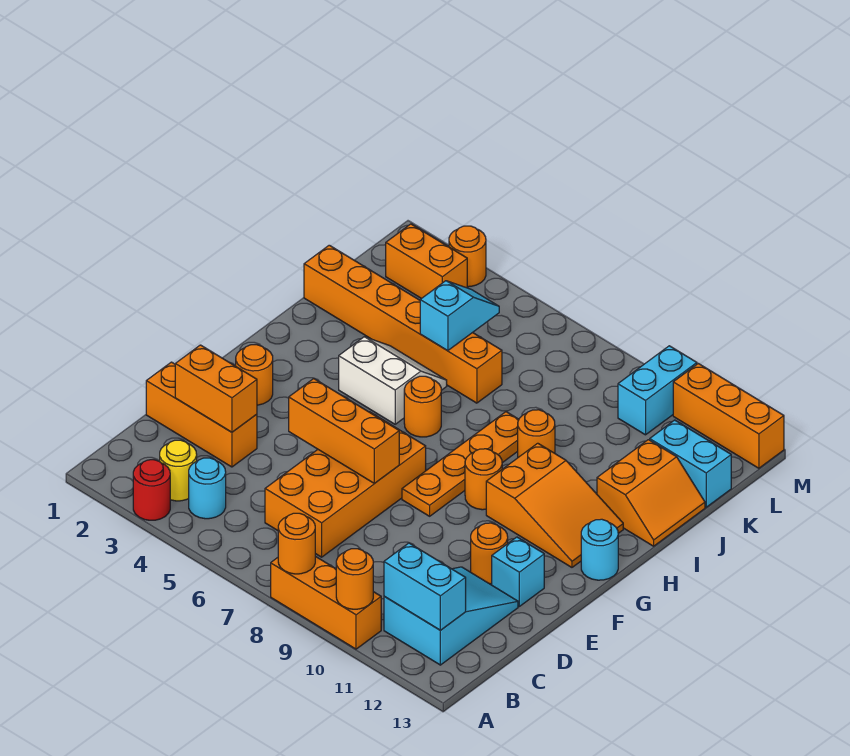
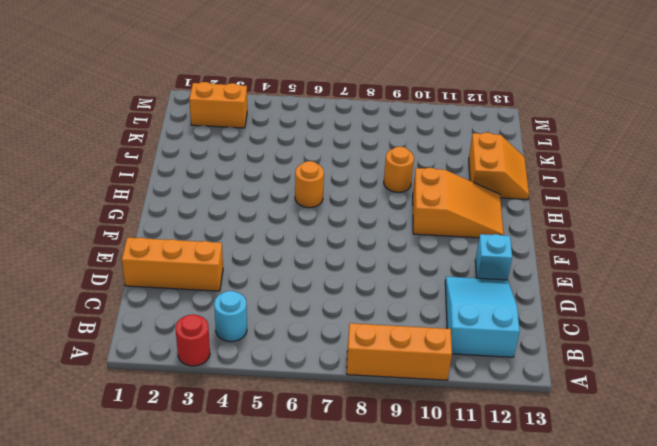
none -> yellow 1x1 round brick [160,440,197,501]
none -> orange 2x4 brick [265,412,426,557]
none -> orange 1x1 round brick [471,523,508,584]
none -> orange 1x1 round brick [236,345,273,405]

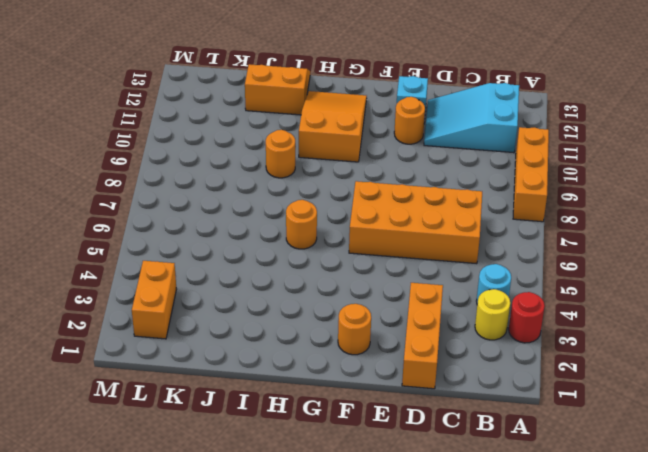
none -> orange 1x4 plate [402,412,519,516]
none -> orange 1x1 round brick [465,449,502,510]
none -> cyan 1x1 round brick [581,519,618,580]
none -> white 2x2 slope [339,337,447,424]

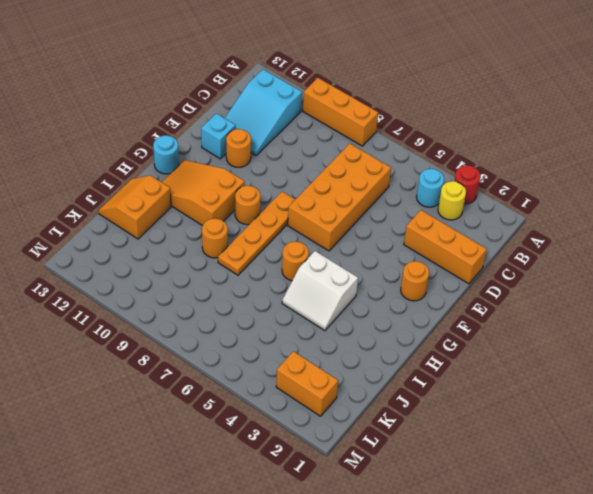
none -> orange 1x6 brick [304,245,502,403]
none -> cyan 1x2 brick [650,420,731,507]
none -> cyan 1x2 brick [618,346,697,435]
none -> orange 1x1 round brick [449,226,486,287]

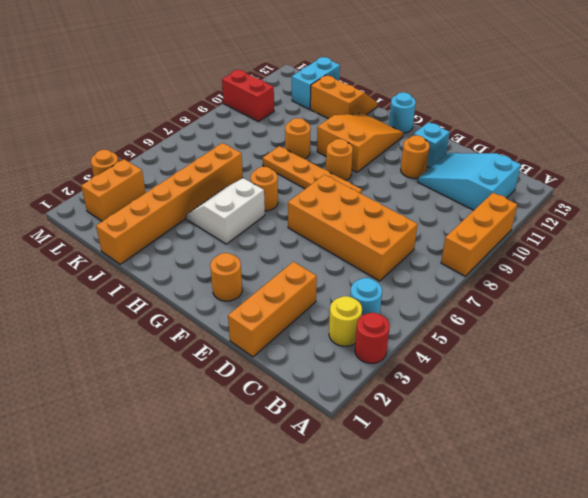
red 1x2 brick [222,70,274,122] -> cyan 1x2 brick [618,346,697,435]
none -> orange 1x3 brick [673,363,784,468]
none -> orange 1x1 round brick [278,513,315,574]
none -> orange 1x1 round brick [336,549,373,609]
none -> cyan 1x2 brick [384,543,466,630]

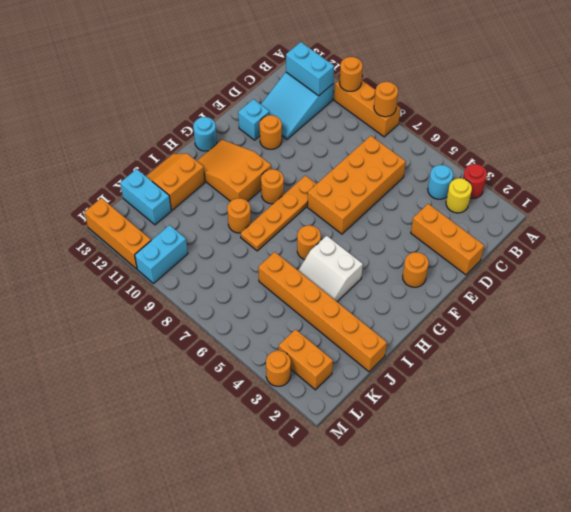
none -> orange 1x2 brick [175,345,257,432]
none -> orange 1x3 brick [289,379,399,483]
none -> cyan 1x2 slope [420,281,499,351]

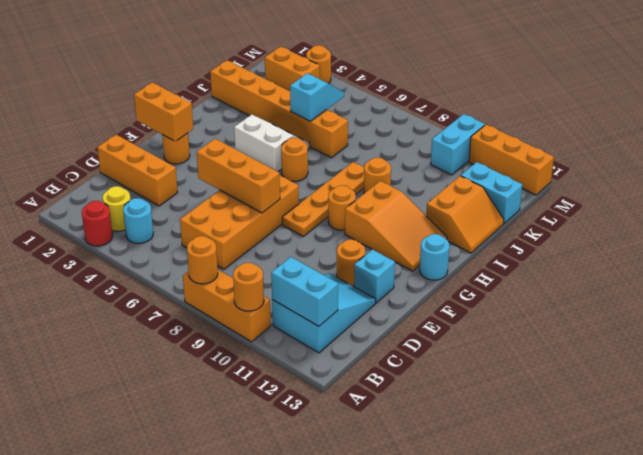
orange 1x2 brick [134,82,193,141] -> orange 1x2 brick moved to [175,345,257,432]

